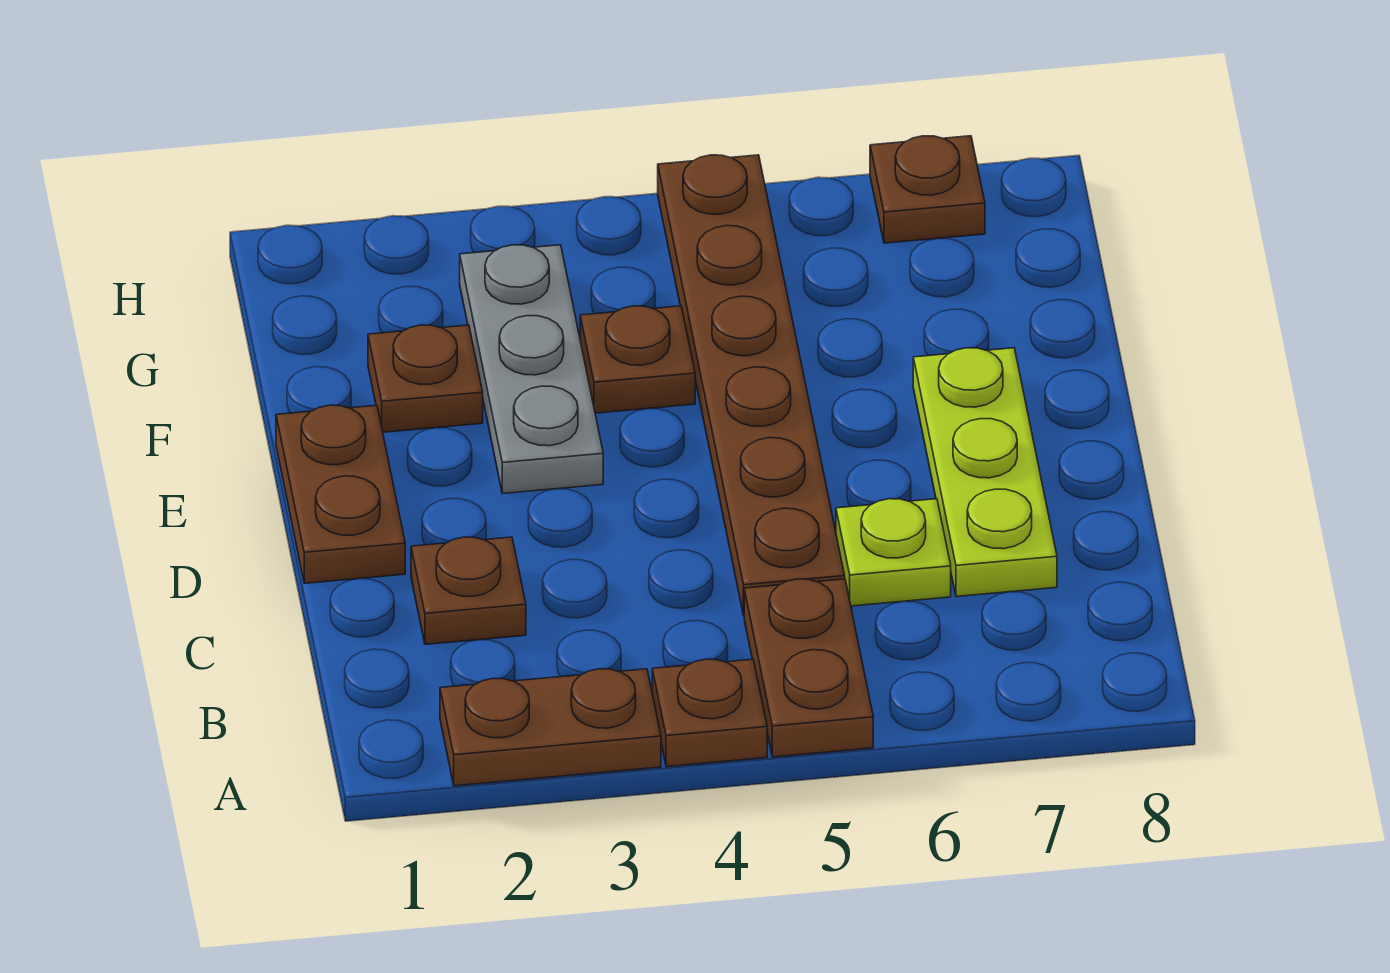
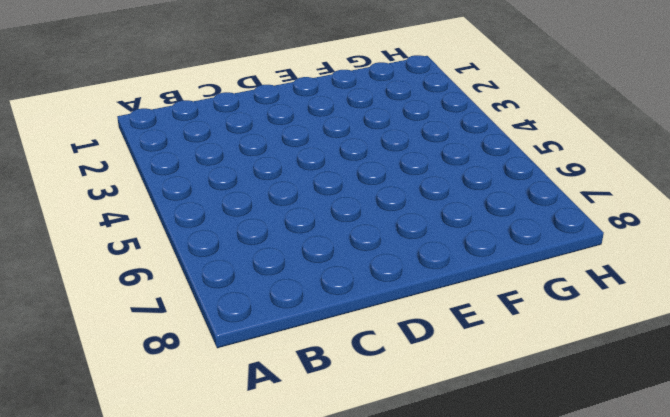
none -> brown 1x2 plate [440,669,661,786]
none -> brown 1x1 plate [652,659,767,767]
none -> brown 1x2 plate [744,579,873,757]

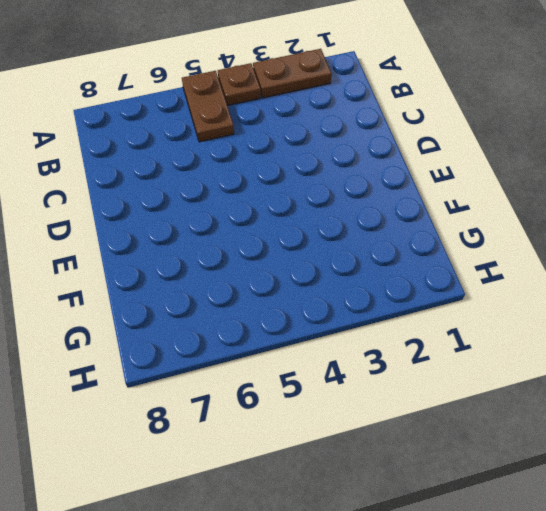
none -> brown 1x1 plate [411,537,526,644]
none -> brown 1x6 plate [658,155,845,615]
none -> lime 1x1 plate [836,499,951,606]

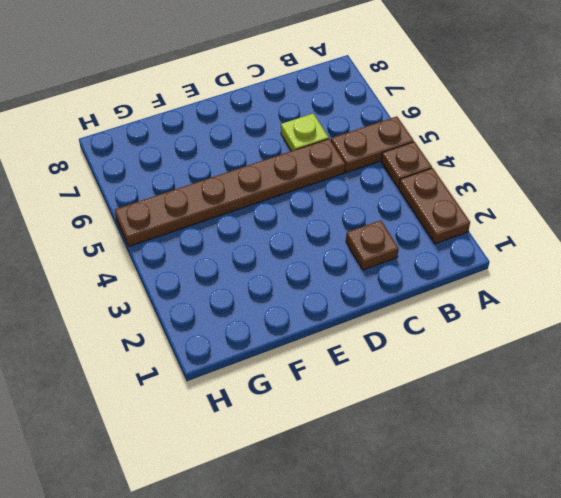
none -> lime 1x3 plate [913,348,1057,597]
none -> brown 1x2 plate [276,405,405,583]
none -> grey 1x3 plate [460,245,603,494]

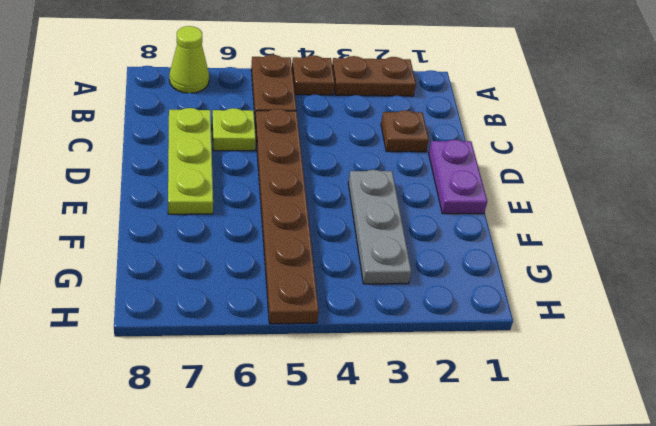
lime 1x1 cone [169,26,209,93] -> none
purple 1x2 plate [429,140,487,214] -> brown 1x2 plate [276,405,405,583]
none -> brown 1x1 plate [368,325,483,432]
none -> brown 1x1 plate [580,306,695,413]
none -> brown 1x1 plate [870,136,985,243]

